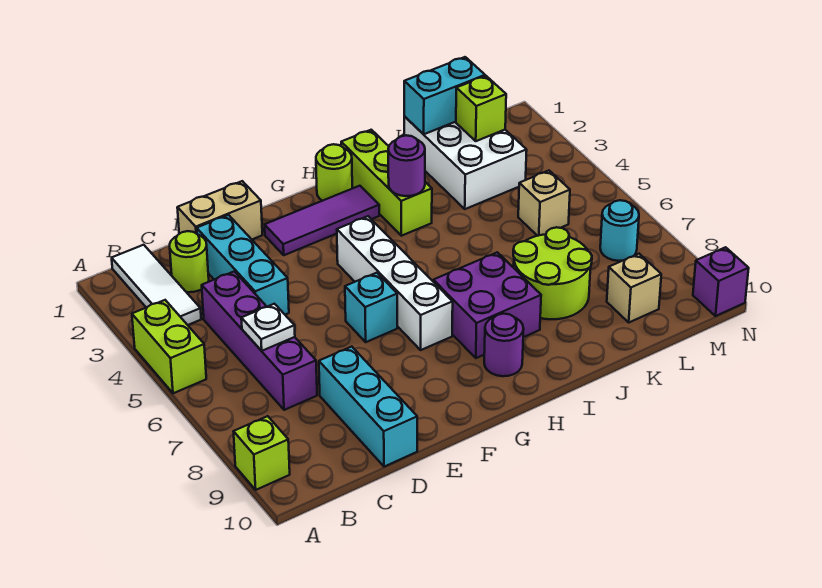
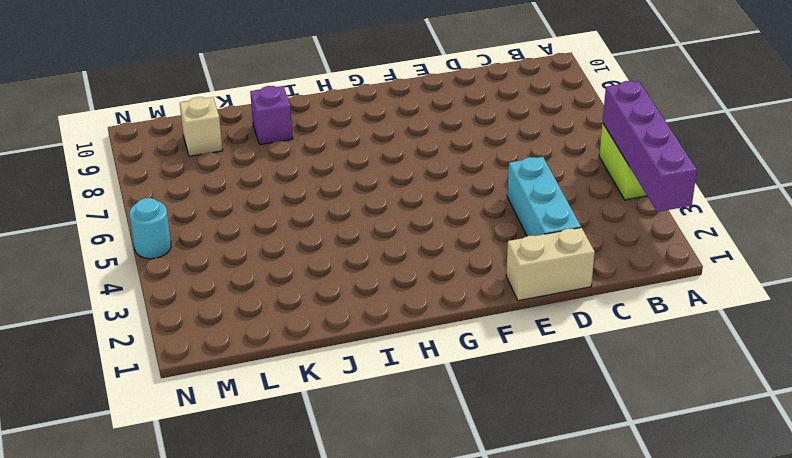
purple 1x4 brick [603,81,697,212] -> purple 1x4 brick moved to [202,271,317,410]
purple 1x1 brick [250,86,293,145] -> purple 1x1 brick moved to [693,247,749,316]
cyan 1x1 round brick [129,198,171,259] -> cyan 1x1 round brick moved to [600,200,639,261]
none -> lime 1x1 brick [234,416,290,490]
none -> white 1x3 tile [112,245,201,325]
none -> lime 1x1 round brick [170,231,209,292]

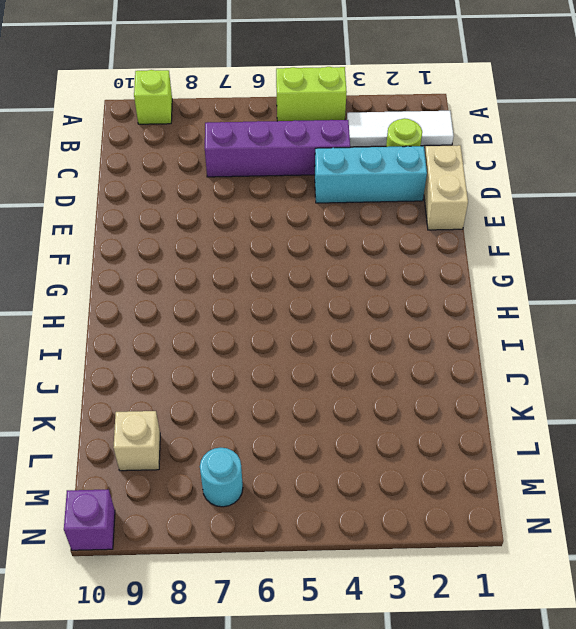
none -> cyan 1x3 brick [319,347,417,467]
none -> purple 1x3 tile [265,186,379,255]
none -> cyan 1x1 brick [345,273,397,342]

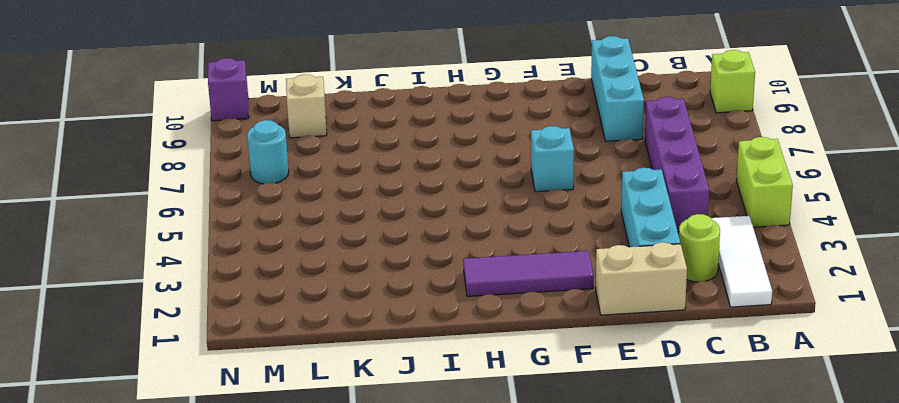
none -> white 1x4 brick [337,216,453,350]
none -> lime 1x1 round brick [316,144,352,201]
none -> purple 2x2 brick [433,252,541,358]

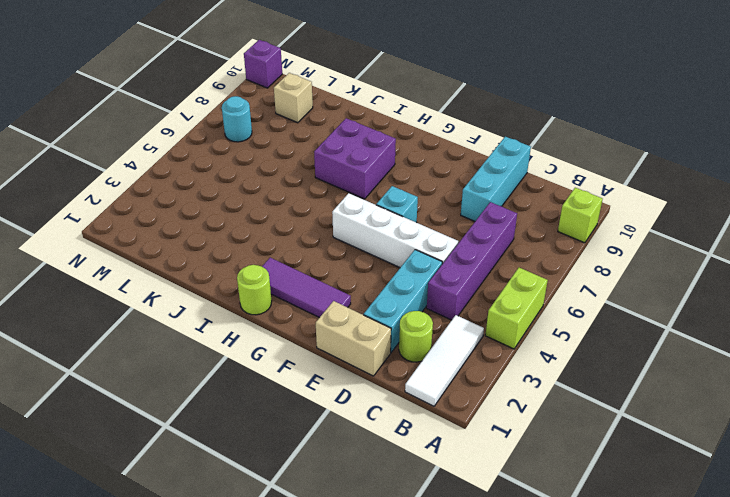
white 1x4 brick [332,193,458,268] -> white 1x4 brick turned to [337,216,453,350]
none -> purple 1x1 round brick [484,314,523,376]
none -> lime 1x3 brick [341,130,432,236]
none -> lime 2x2 round brick [513,227,592,319]

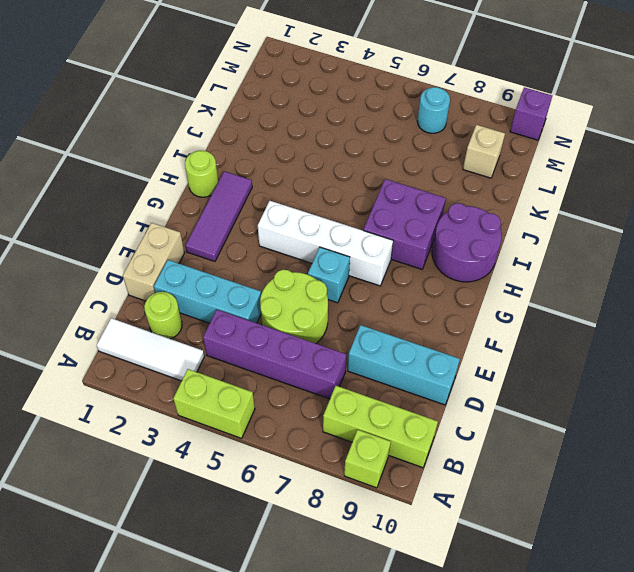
lime 1x3 brick [323,386,438,468] -> lime 1x3 brick moved to [341,130,432,236]
lime 2x2 round brick [260,270,328,343] -> lime 2x2 round brick moved to [513,227,592,319]
purple 2x2 round brick [432,203,502,282] -> purple 1x1 round brick [484,314,523,376]
none -> white 2x3 brick [404,117,527,209]
none -> tan 1x1 brick [518,171,570,236]
none -> white 1x1 plate [241,304,295,351]

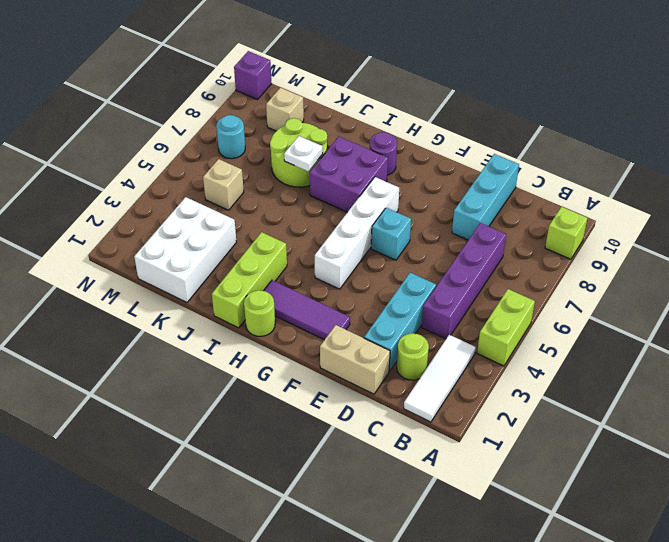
white 1x1 plate [284,136,323,171] -> white 1x1 plate moved to [241,304,295,351]
none -> purple 1x1 round brick [388,135,425,196]
none -> cyan 1x2 brick [404,57,485,134]
none -> lime 1x1 brick [456,76,506,141]

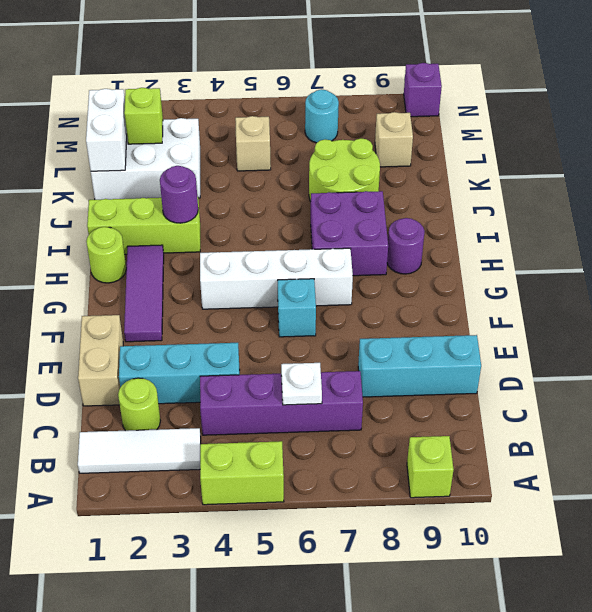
white 1x2 brick [86,89,127,171] -> cyan 1x2 brick [404,57,485,134]

